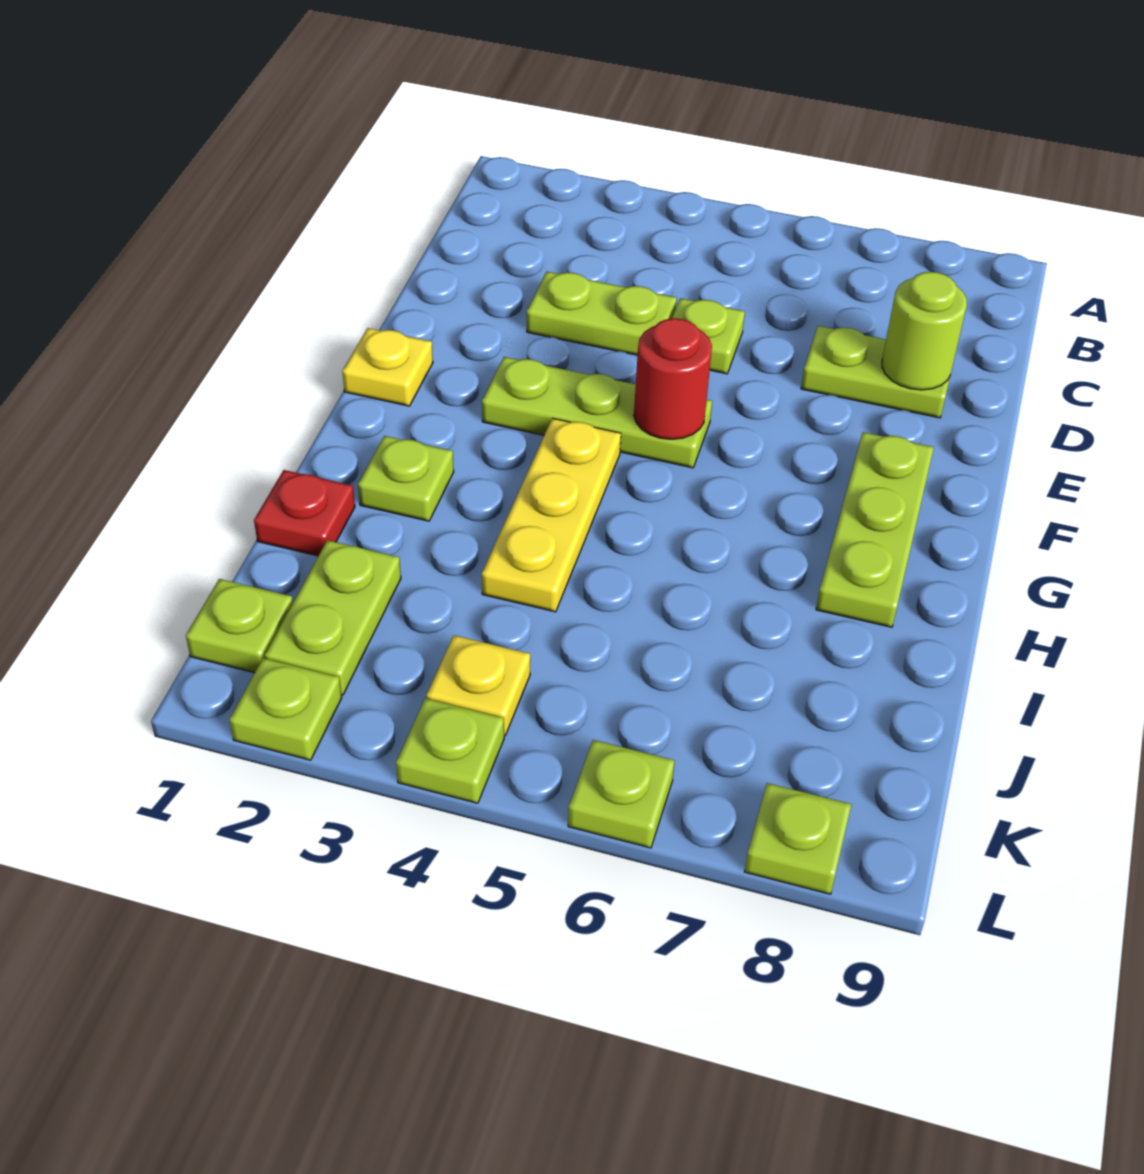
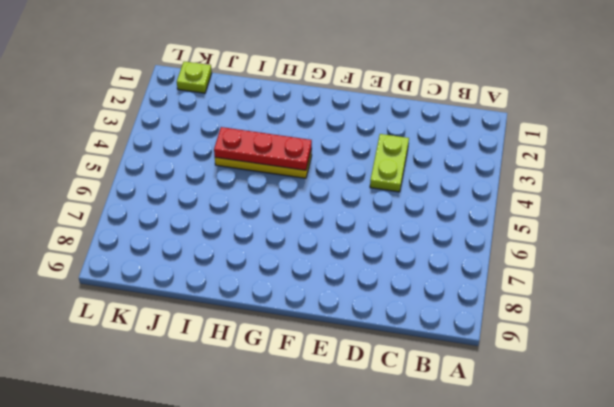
red 1x3 plate [214,127,312,170] -> none
none -> lime 1x1 plate [672,298,745,374]
none -> lime 1x2 plate [801,326,950,418]
none -> yellow 1x1 plate [342,328,433,406]

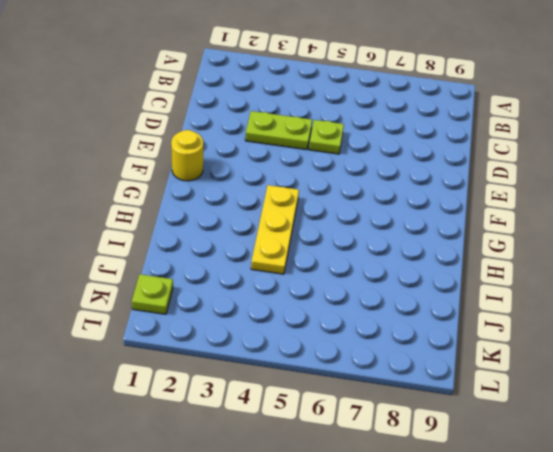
yellow 1x1 round brick [171,130,203,181] -> yellow 1x1 plate [342,328,433,406]
none -> lime 1x2 plate [801,326,950,418]
none -> lime 1x3 plate [482,357,712,468]
none -> lime 1x3 plate [816,432,934,627]

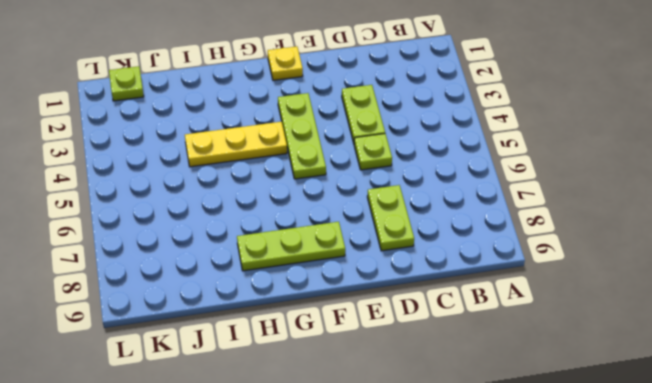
none -> lime 1x1 plate [358,436,454,521]
none -> red 1x1 plate [254,470,355,556]
none -> lime 1x2 plate [265,540,401,695]

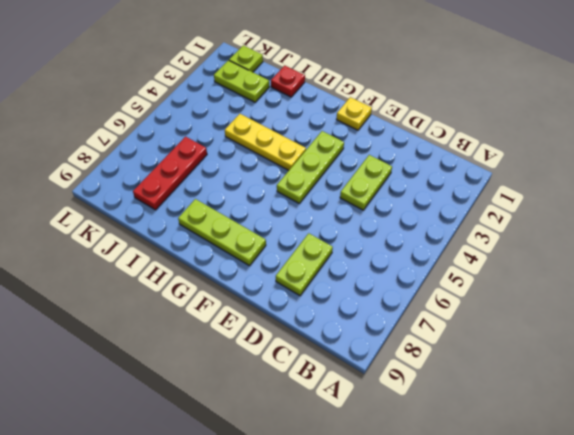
red 1x3 plate [133,137,207,210] -> none
none -> lime 1x1 plate [672,298,745,374]
none -> lime 1x1 plate [358,436,454,521]
none -> yellow 1x1 plate [426,635,530,735]

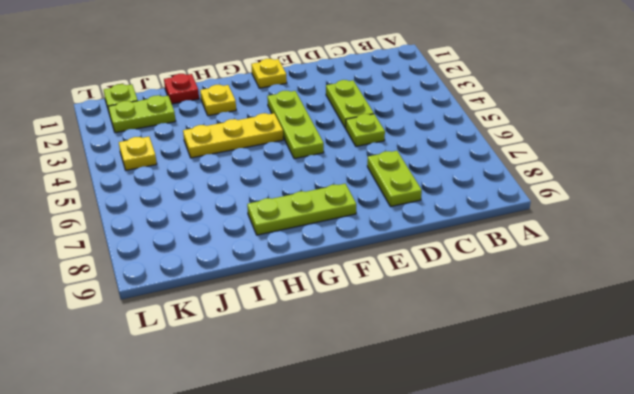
yellow 1x1 plate [200,85,236,116] -> lime 1x1 plate [358,436,454,521]
none -> lime 1x1 plate [229,658,342,760]
none -> lime 1x1 plate [396,698,504,803]
none -> lime 1x1 plate [568,740,675,848]

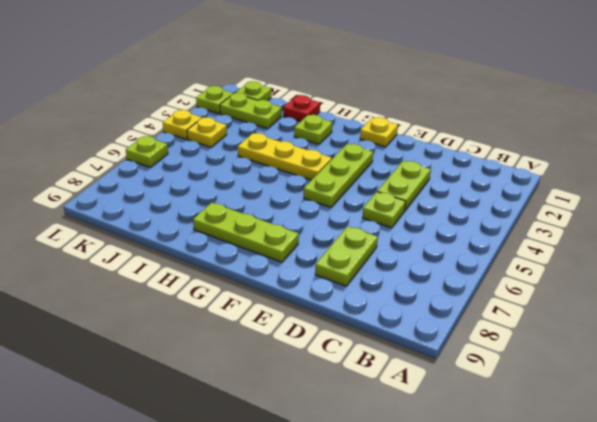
yellow 1x1 plate [163,110,202,139] -> lime 1x1 plate [396,698,504,803]
none -> lime 1x1 plate [745,783,852,894]
none -> lime 1x1 round brick [882,272,967,390]
none -> red 1x1 round brick [634,318,712,439]

